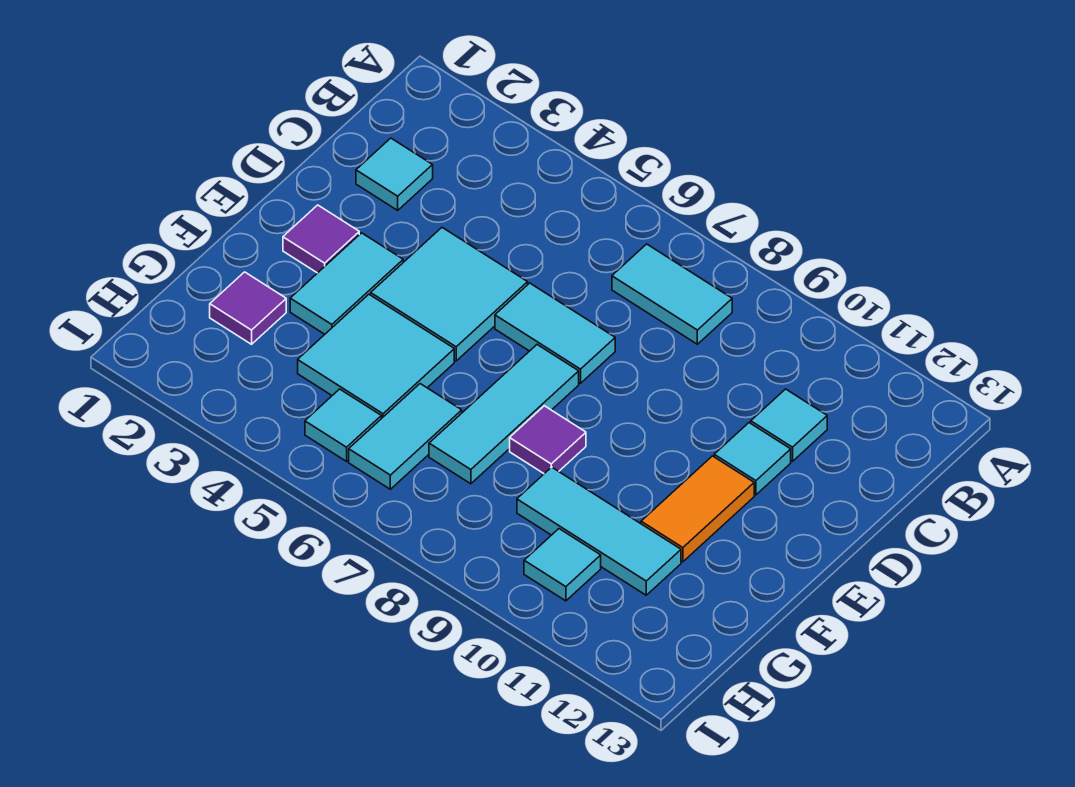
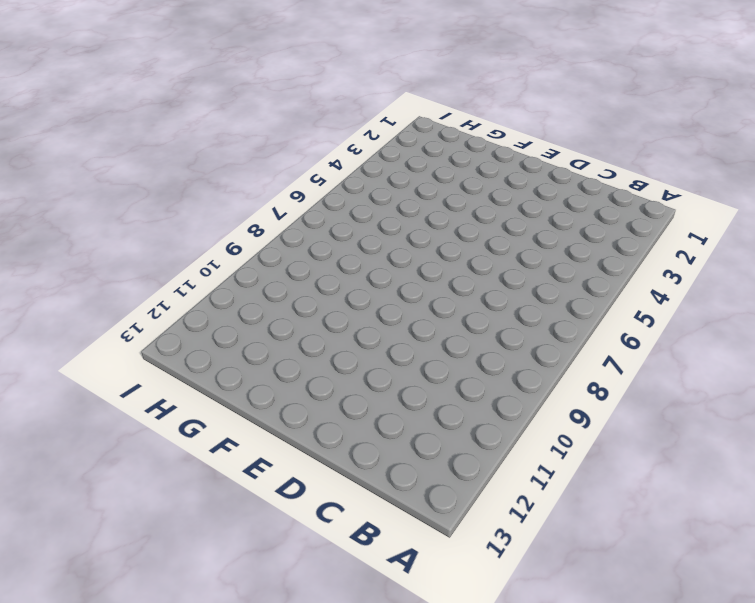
none -> cyan 1x2 tile [612,244,732,344]
none -> cyan 1x1 tile [356,138,433,210]
none -> cyan 1x1 tile [751,389,827,461]

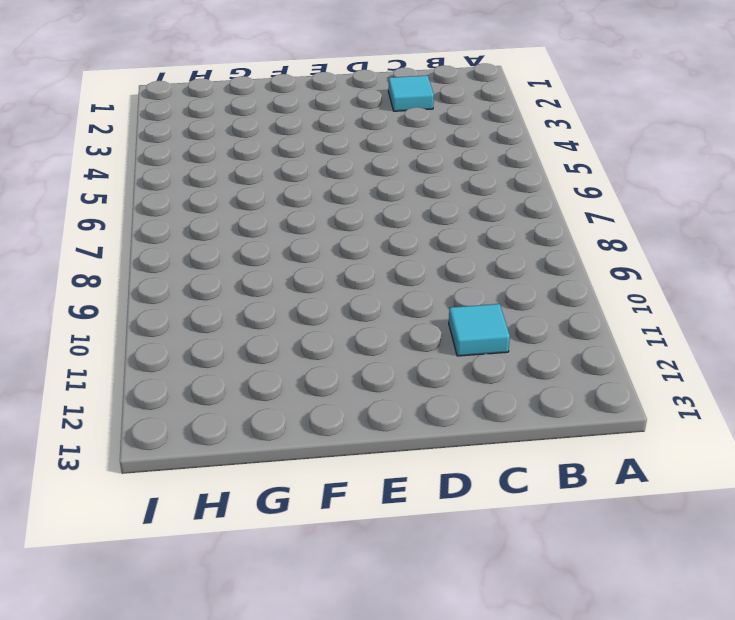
none -> cyan 1x2 tile [612,244,732,344]
none -> cyan 2x2 tile [371,228,528,361]
none -> cyan 1x2 tile [495,283,615,383]

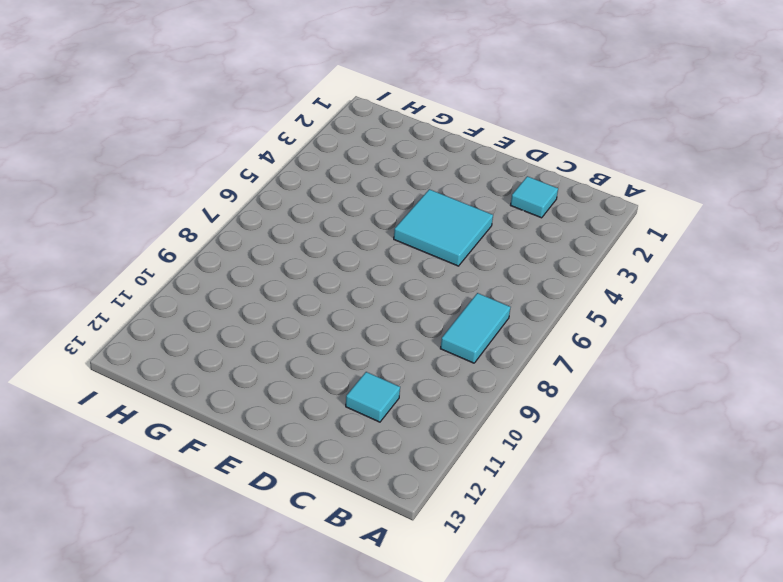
none -> cyan 1x2 tile [495,283,615,383]
none -> cyan 1x1 tile [714,423,791,495]
none -> purple 1x1 tile [283,205,359,273]

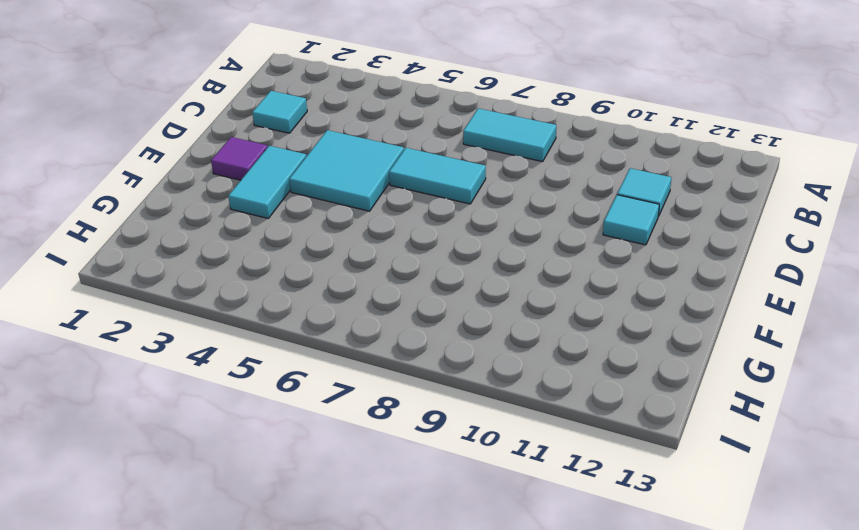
none -> cyan 1x3 tile [429,345,579,484]
none -> orange 1x2 tile [641,456,754,562]
none -> cyan 2x2 tile [298,294,454,419]

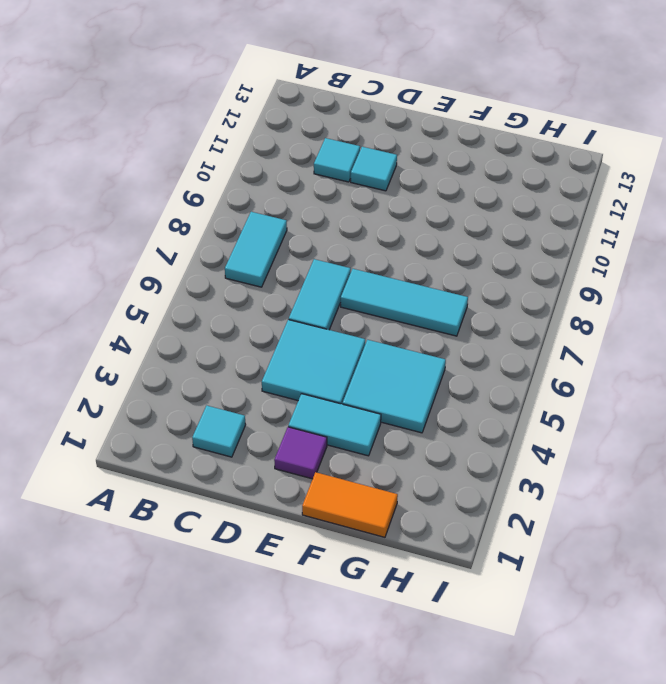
orange 1x2 tile [302,472,398,537] -> orange 1x2 tile moved to [641,456,754,562]
none -> purple 1x1 tile [510,406,586,474]
none -> purple 1x1 tile [210,272,286,344]
none -> cyan 1x2 tile [349,384,462,489]

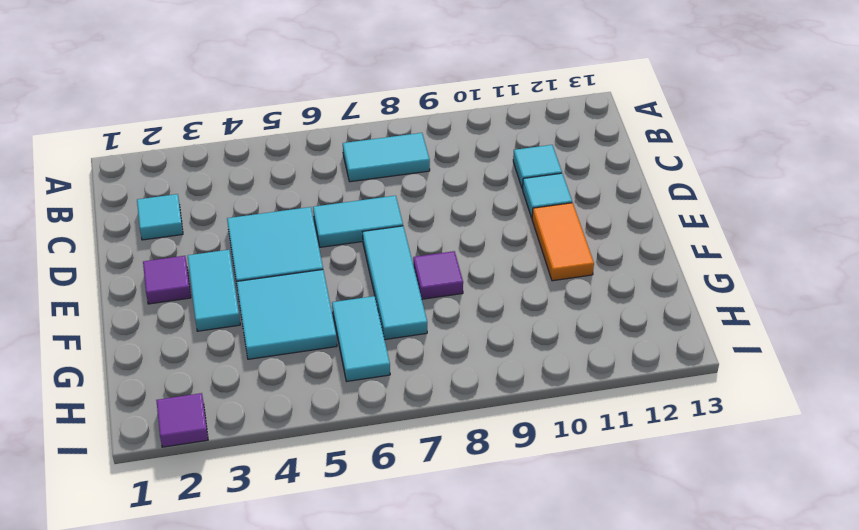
purple 1x1 tile [156,393,208,447] -> purple 1x1 tile moved to [210,272,286,344]
none -> cyan 1x3 tile [517,467,681,595]
none -> cyan 1x1 tile [305,389,381,461]
none -> cyan 1x1 tile [524,529,601,601]

